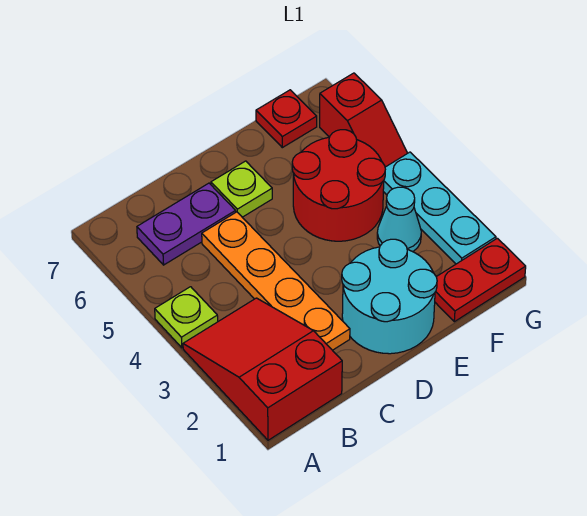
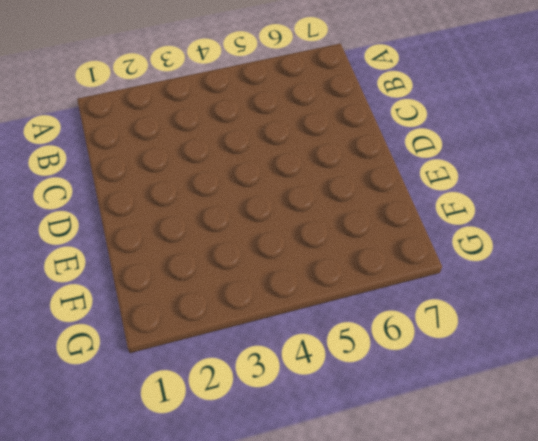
none -> red 2x3 slope [183,298,342,440]
none -> lime 1x1 plate [155,287,218,348]
none -> purple 1x2 plate [137,183,236,265]

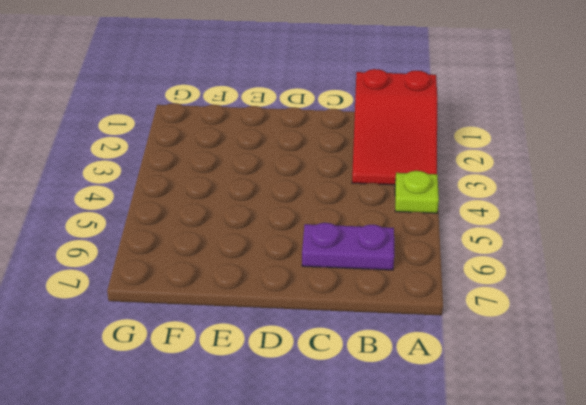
none -> orange 1x4 plate [202,212,350,350]
none -> cyan 2x2 round brick [342,239,437,354]
none -> lime 1x1 plate [211,161,272,217]

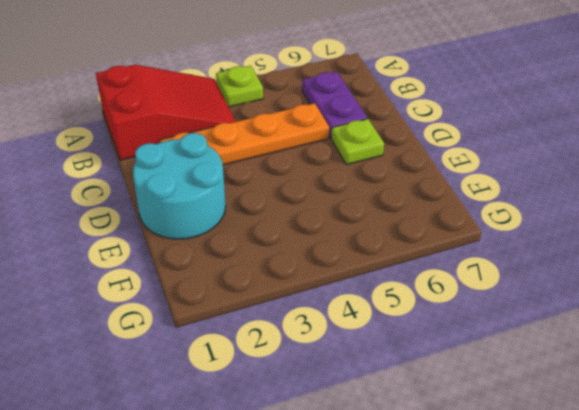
none -> red 2x2 round brick [292,130,385,241]
none -> red 1x2 plate [435,238,526,322]
none -> cyan 1x1 cone [377,187,421,252]

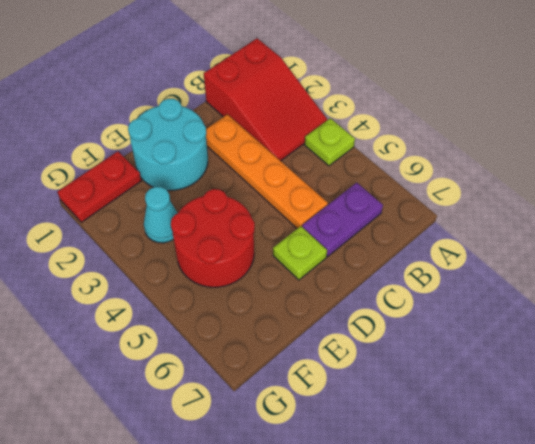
none -> red 1x1 plate [256,90,317,148]
none -> cyan 1x3 plate [383,152,496,264]
none -> red 1x2 slope [320,73,408,167]

